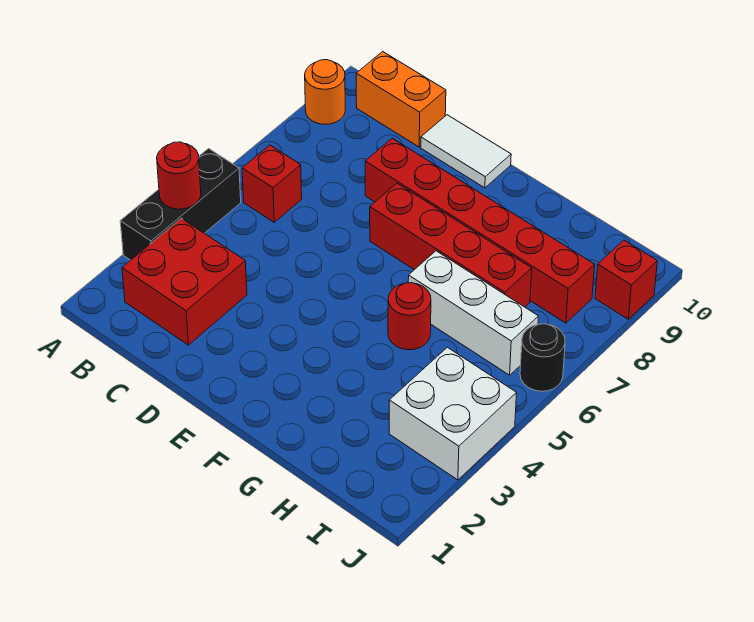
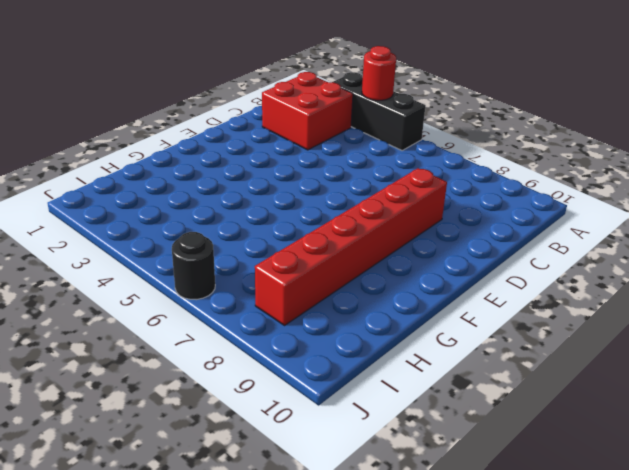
none -> orange 1x1 round brick [305,60,345,124]
none -> red 1x1 brick [242,145,302,222]
none -> orange 1x2 brick [356,51,446,147]

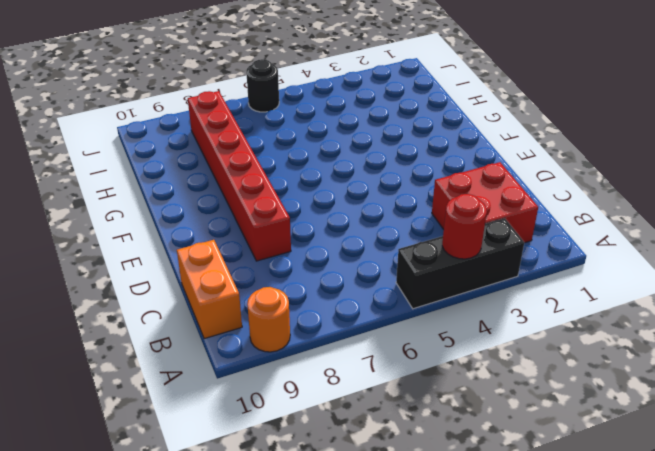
none -> red 1x1 brick [242,145,302,222]
none -> white 1x2 tile [421,115,511,188]
none -> red 1x4 brick [370,183,532,307]

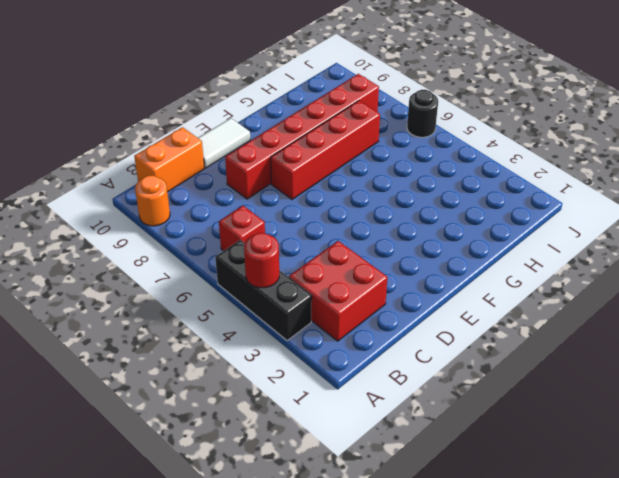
none -> red 1x1 round brick [388,283,431,350]
none -> white 1x3 brick [408,251,539,375]
none -> white 2x2 brick [389,347,517,480]

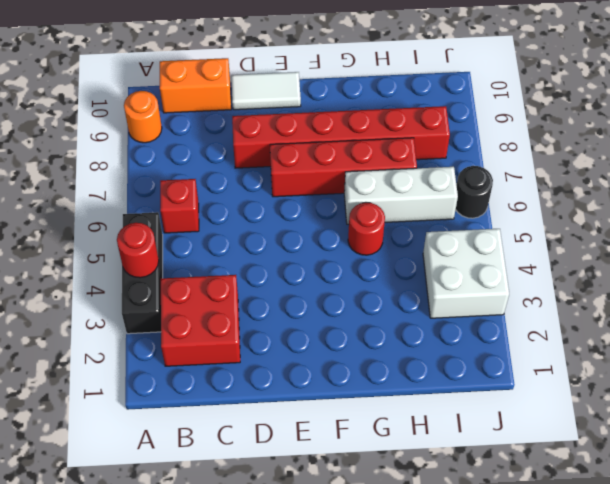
none -> red 1x1 brick [595,240,657,319]

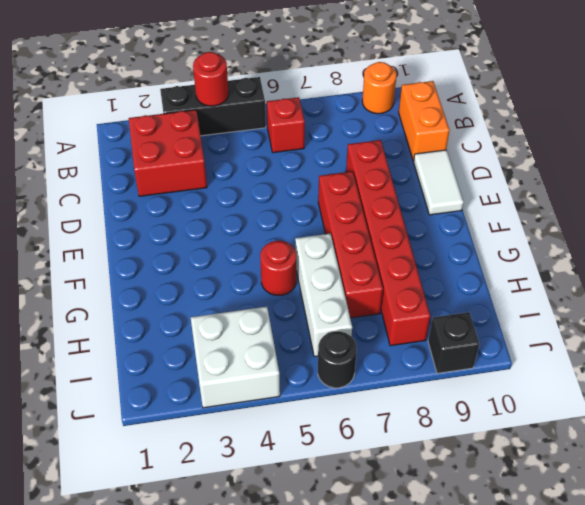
black 1x1 brick [428,312,479,373] -> red 1x1 brick [595,240,657,319]

